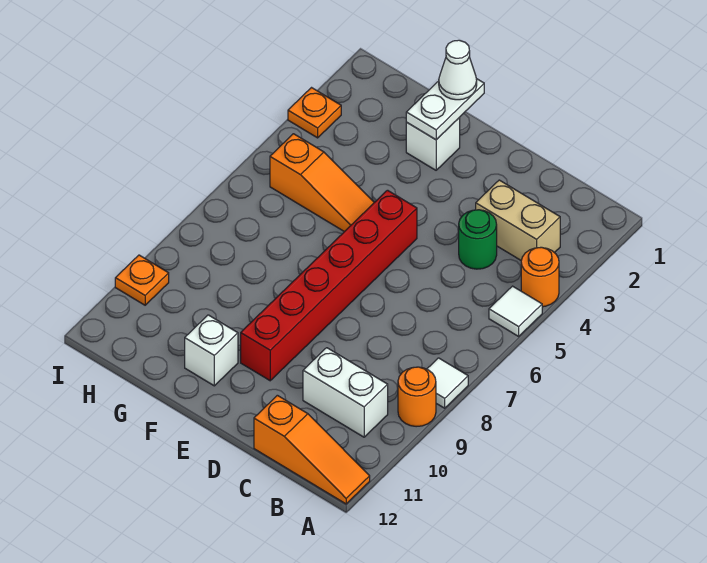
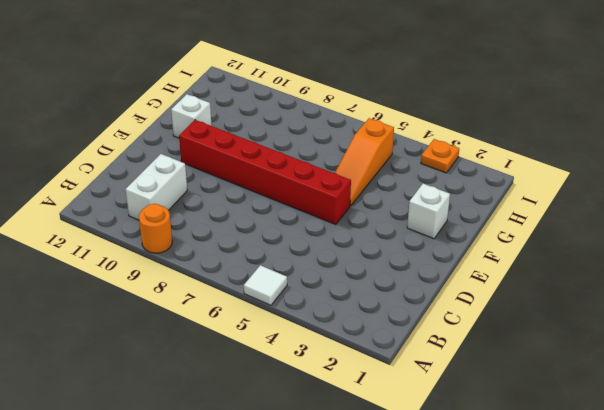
none -> orange 1x1 round brick [521,247,559,307]
none -> white 1x1 tile [427,358,468,408]
none -> orange 1x3 slope [254,395,370,504]

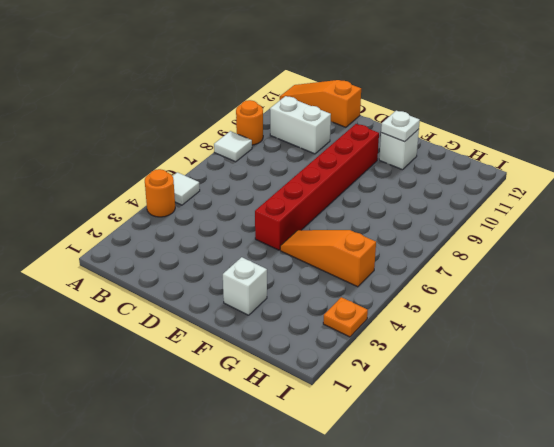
white 1x1 plate [381,111,420,142] -> none
none -> tan 1x2 brick [476,180,560,260]
none -> green 1x1 round brick [459,210,497,269]
none -> orange 1x1 plate [115,255,169,305]

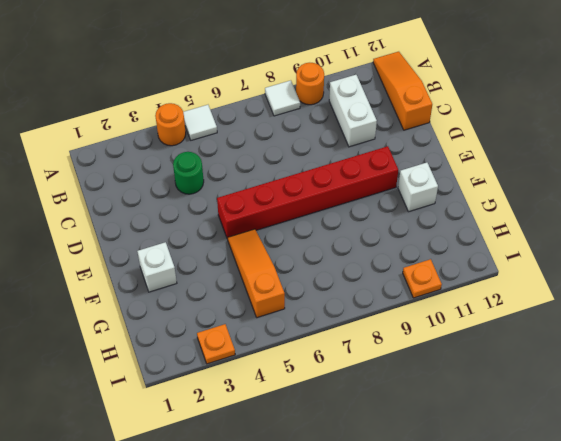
none -> tan 1x2 brick [476,180,560,260]
none -> white 1x2 plate [406,79,484,140]
none -> white 1x1 cone [439,40,477,100]

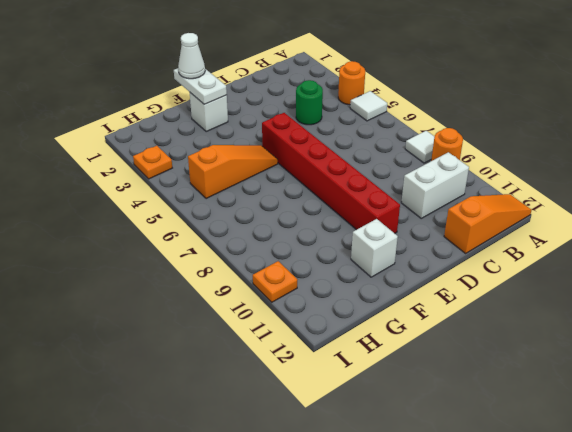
none -> tan 1x2 brick [476,180,560,260]

